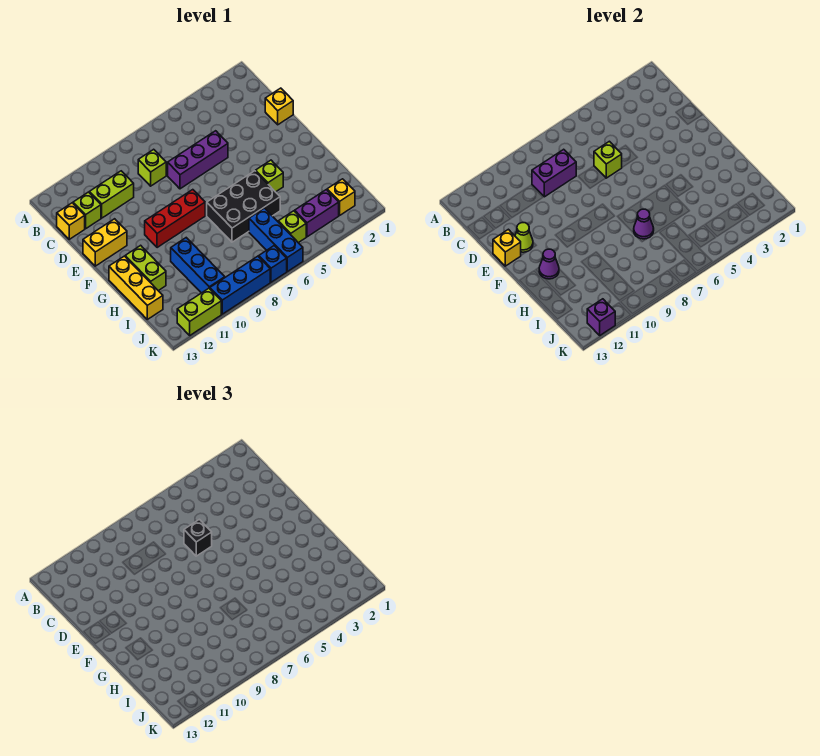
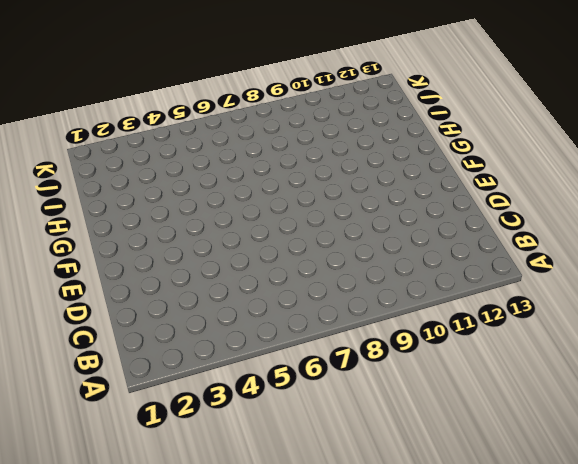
none -> lime 1x1 brick [138,149,166,186]
none -> lime 1x2 brick [89,171,134,218]
none -> lime 1x1 brick [73,192,101,229]

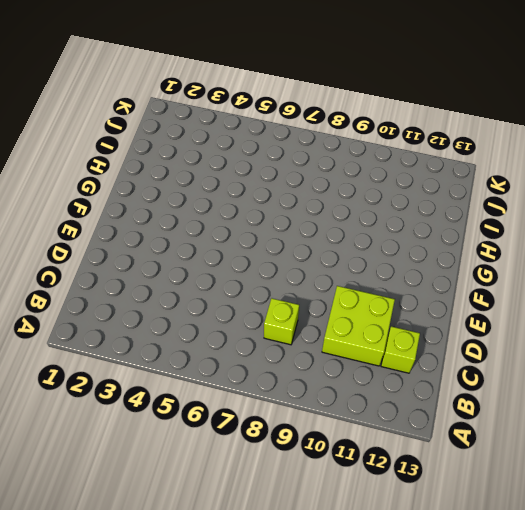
lime 2x2 brick [322,286,395,366] -> lime 1x2 brick [89,171,134,218]
none -> yellow 1x1 brick [57,203,85,239]
none -> yellow 1x1 brick [265,88,293,125]
none -> purple 1x3 brick [168,131,228,189]

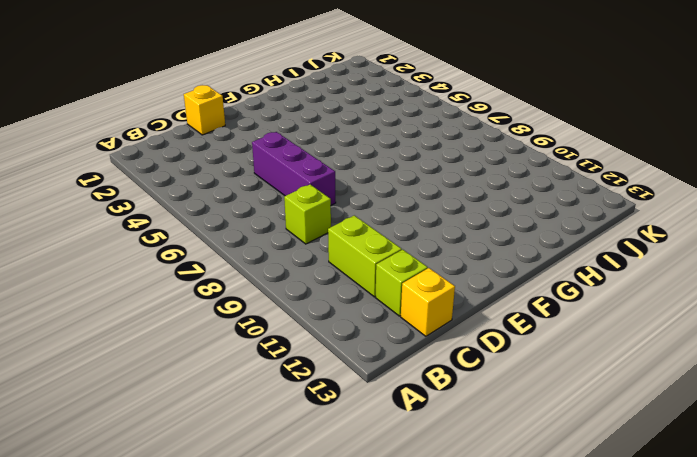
none -> yellow 1x2 brick [83,219,127,266]
none -> red 1x3 brick [145,190,205,248]
none -> lime 1x1 brick [256,160,283,192]

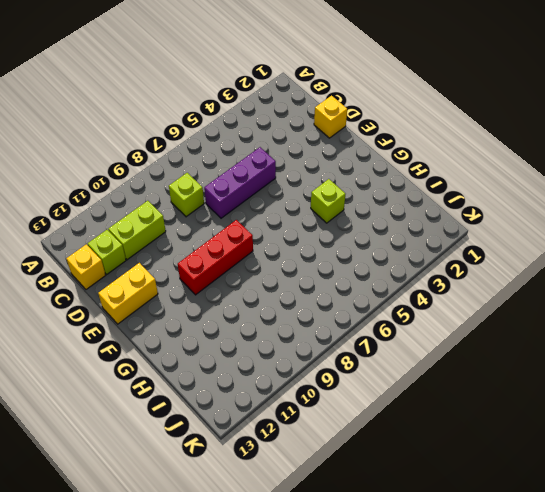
none -> black 2x3 brick [207,171,280,242]
none -> lime 1x2 brick [125,245,166,291]
none -> yellow 1x3 brick [109,256,163,319]

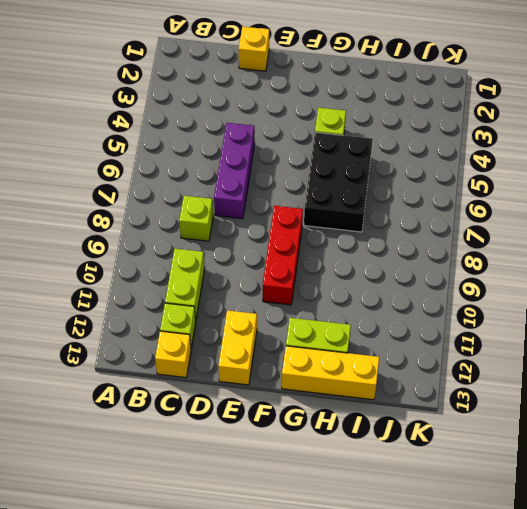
none -> blue 1x3 brick [171,238,225,293]
none -> blue 1x3 brick [249,208,303,272]
none -> yellow 1x1 brick [327,179,355,215]

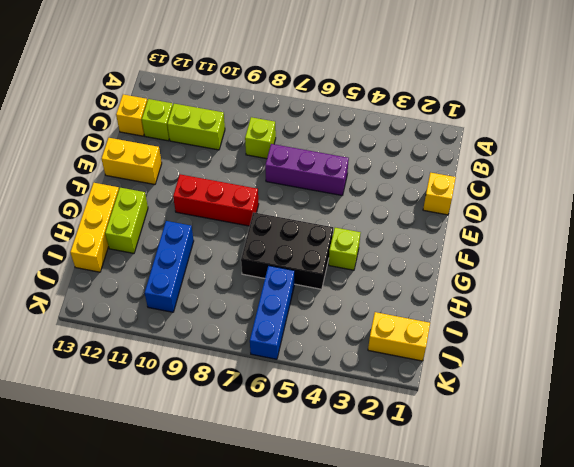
yellow 1x2 brick [368,312,430,361] -> yellow 1x1 brick [327,179,355,215]
none -> purple 1x2 brick [295,190,339,237]
none -> lime 1x1 brick [278,211,306,243]
none -> blue 1x1 brick [259,246,287,282]

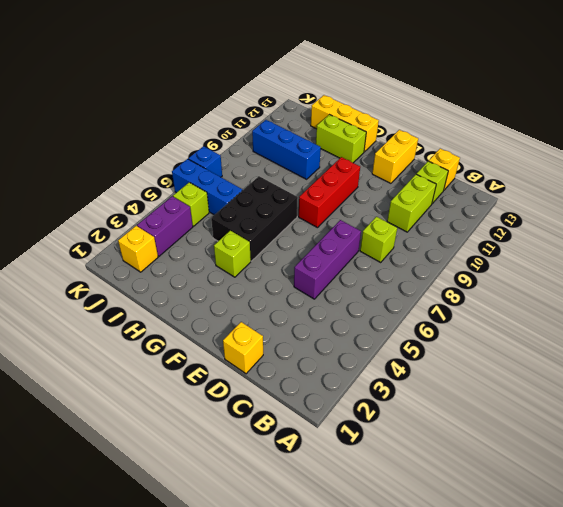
none -> blue 1x3 brick [210,256,270,314]
none -> lime 1x2 brick [177,288,221,335]
none -> purple 1x2 brick [532,149,576,197]

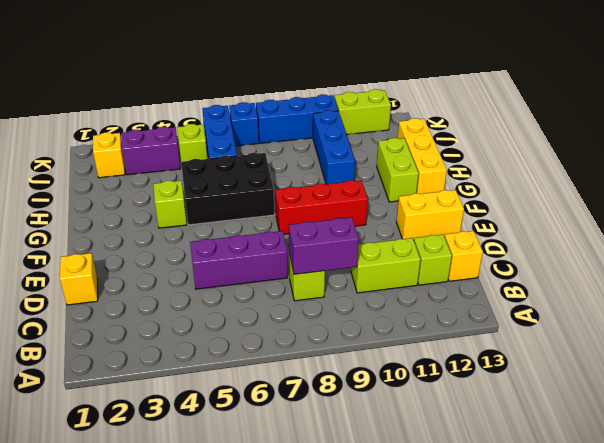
none -> lime 1x1 brick [594,141,622,178]
none -> lime 1x1 cone [515,223,533,252]
none -> yellow 1x1 brick [493,229,521,266]

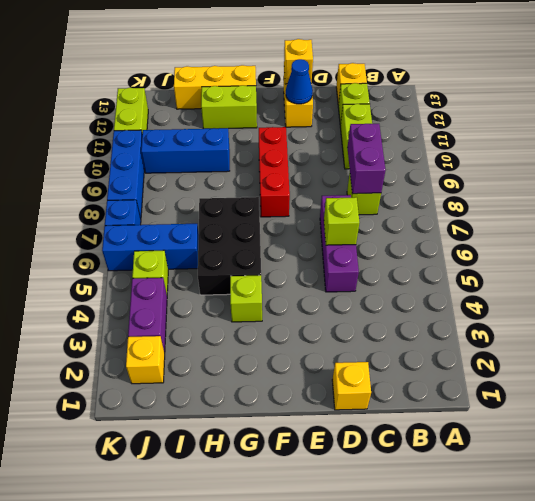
blue 1x1 cone [286,59,313,104] -> lime 1x1 cone [515,223,533,252]
none -> purple 1x1 cone [539,249,559,279]
none -> purple 1x1 cone [634,209,654,239]
none -> purple 1x1 brick [587,299,615,335]

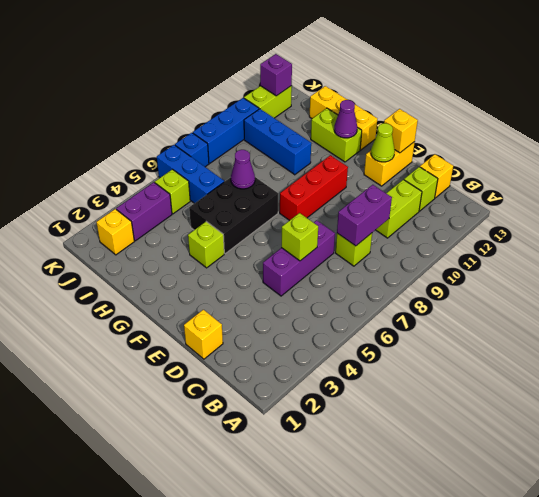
none -> black 1x1 brick [184,519,212,556]

